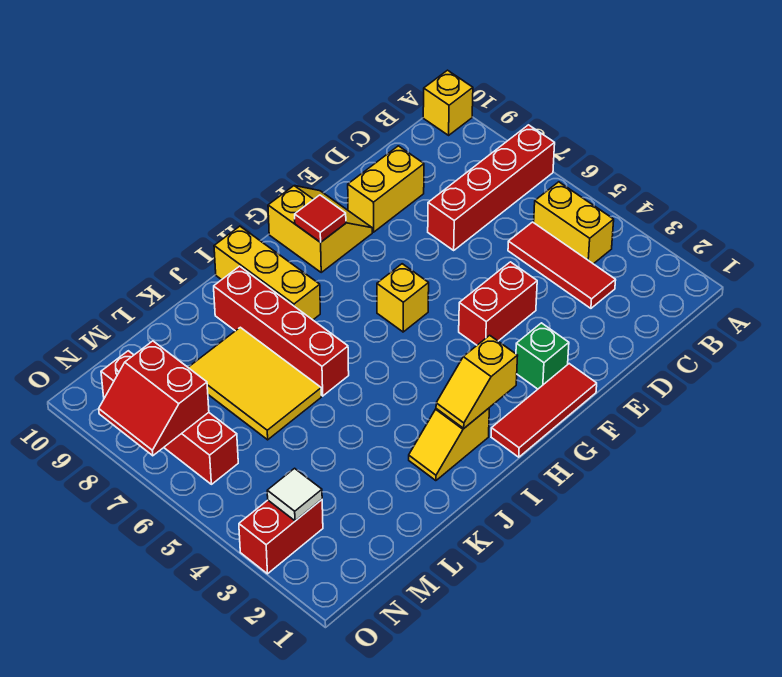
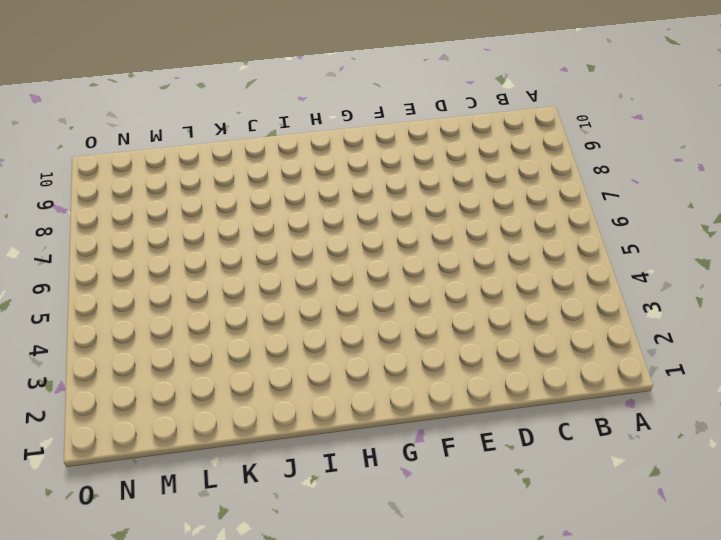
none -> red 1x4 brick [428,125,555,250]
none -> yellow 1x1 brick [423,70,473,135]
none -> yellow 1x2 brick [534,182,614,264]

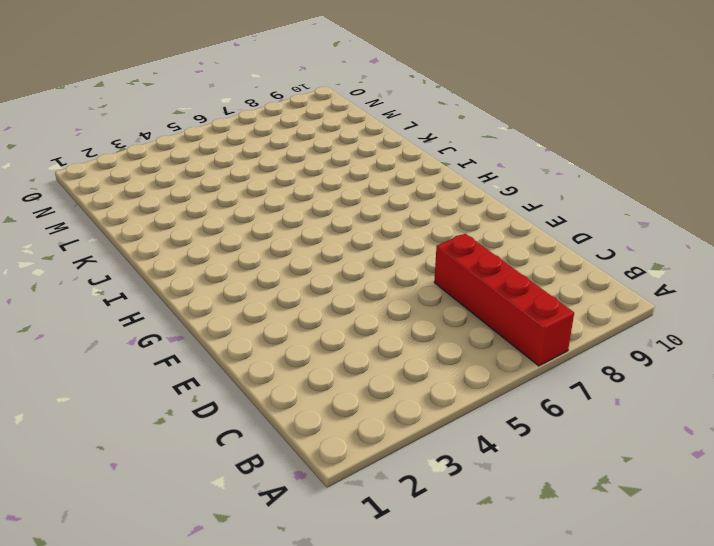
none -> yellow 1x1 brick [423,70,473,135]
none -> yellow 1x2 brick [534,182,614,264]
none -> red 1x3 tile [508,222,616,308]

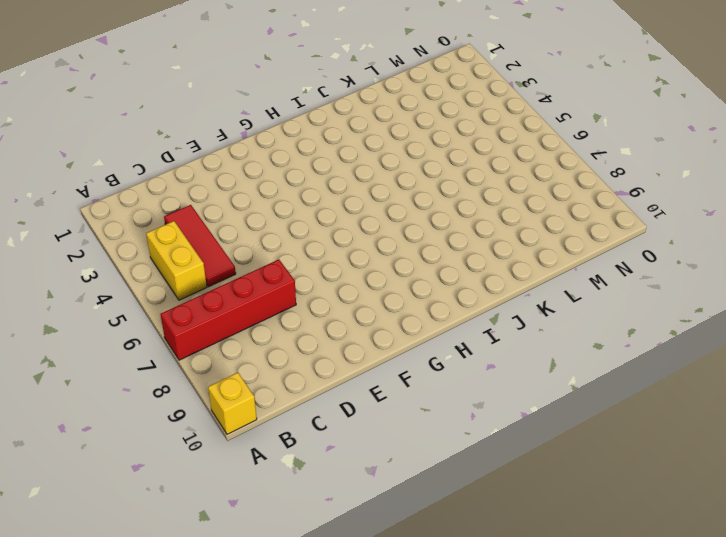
none -> yellow 1x2 brick [348,146,424,232]
none -> red 1x2 brick [459,262,537,345]
none -> red 1x3 tile [491,364,597,457]

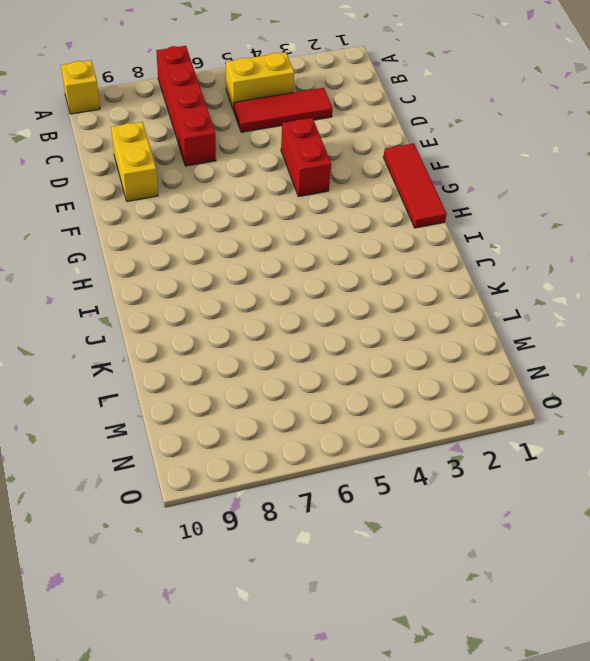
none -> green 1x1 brick [516,323,569,389]
none -> yellow 2x2 slope [268,186,372,272]
none -> yellow 1x1 brick [377,264,429,332]

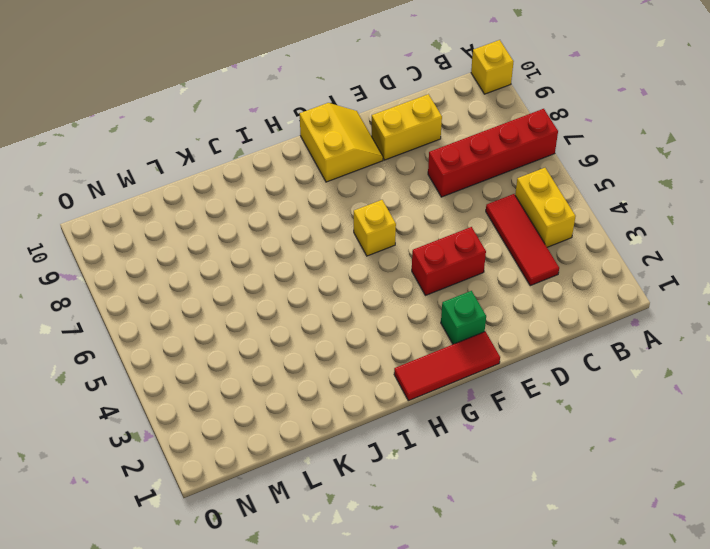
none -> yellow 1x2 slope [409,408,489,481]
none -> yellow 1x3 brick [214,226,320,320]
none -> red 1x4 brick [214,266,349,396]

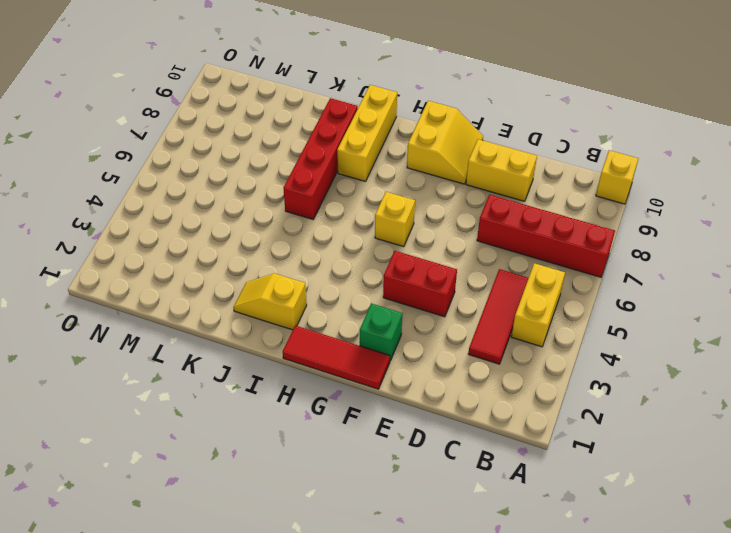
none -> yellow 2x3 tile [188,327,321,440]
none -> red 1x2 brick [239,500,323,574]
none -> red 1x4 brick [101,351,238,484]

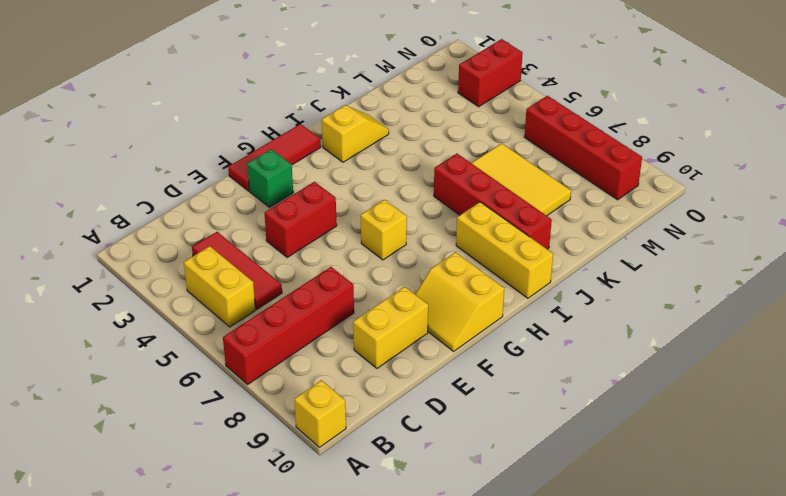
none -> red 1x1 tile [295,195,346,242]
none -> yellow 1x2 slope [436,335,518,428]
none -> white 1x1 tile [267,468,322,521]

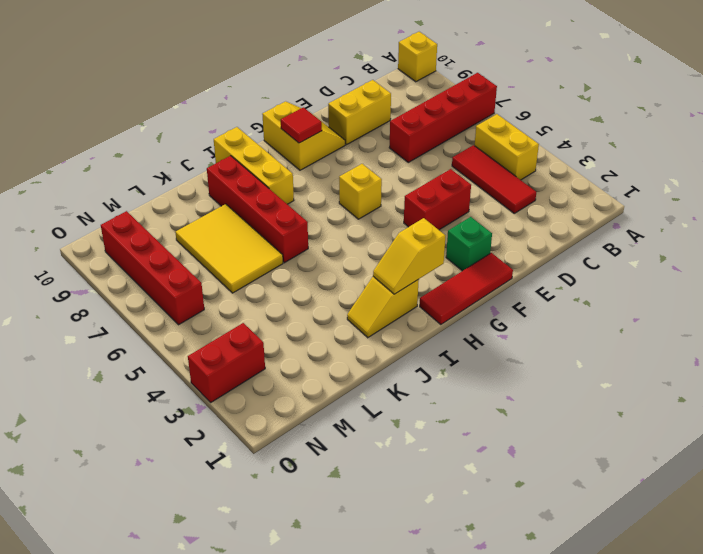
none -> white 1x1 tile [267,468,322,521]
none -> red 2x2 slope [99,341,209,456]

